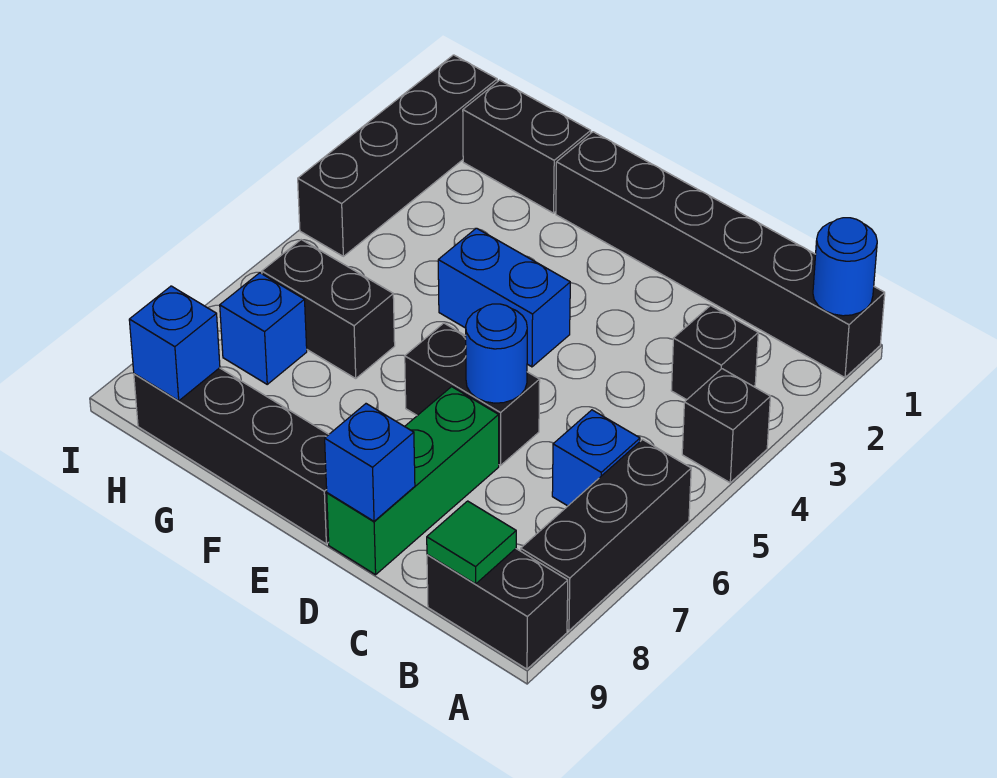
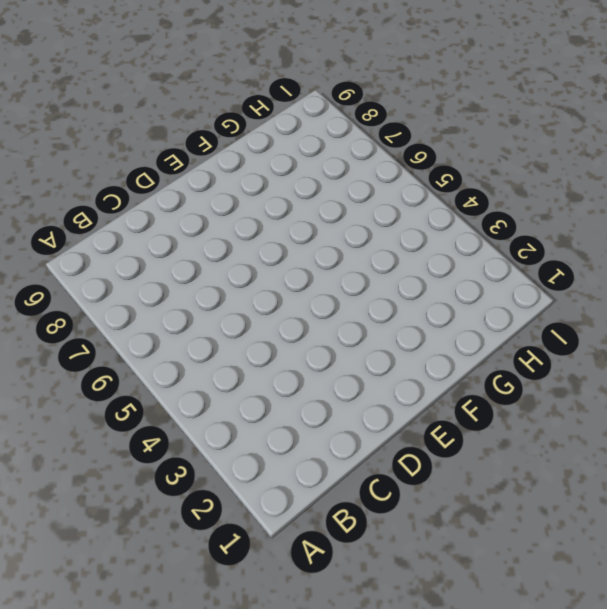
none -> black 1x6 brick [556,132,885,378]
none -> black 1x1 brick [682,369,770,483]
none -> black 1x3 brick [521,440,691,631]

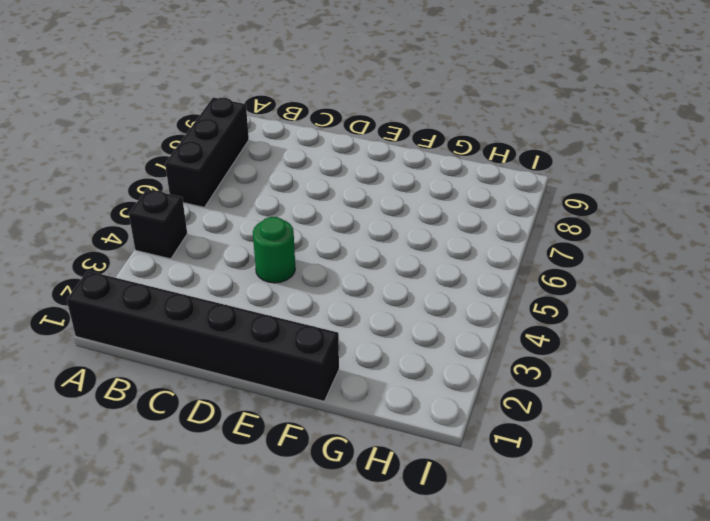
green 1x1 round brick [253,217,295,283] -> none
none -> black 1x2 brick [427,549,568,669]
none -> black 1x1 brick [671,306,758,400]
none -> blue 1x1 brick [552,410,640,506]

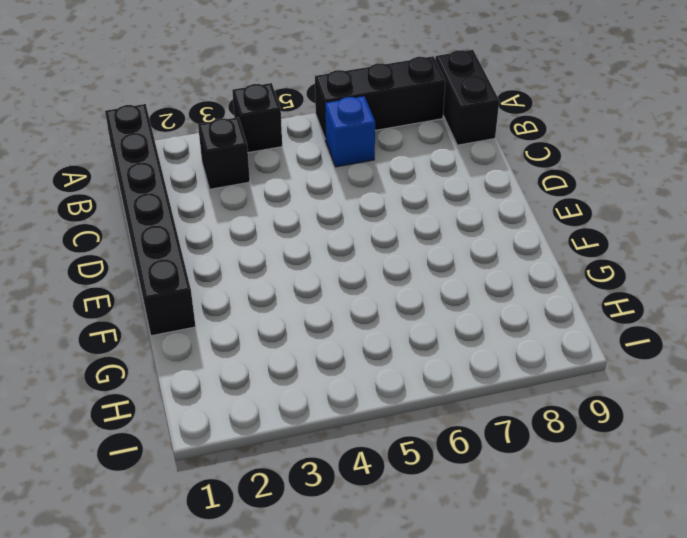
none -> black 1x2 brick [405,323,540,465]
none -> green 1x3 brick [327,387,499,575]
none -> blue 1x2 brick [438,228,570,367]

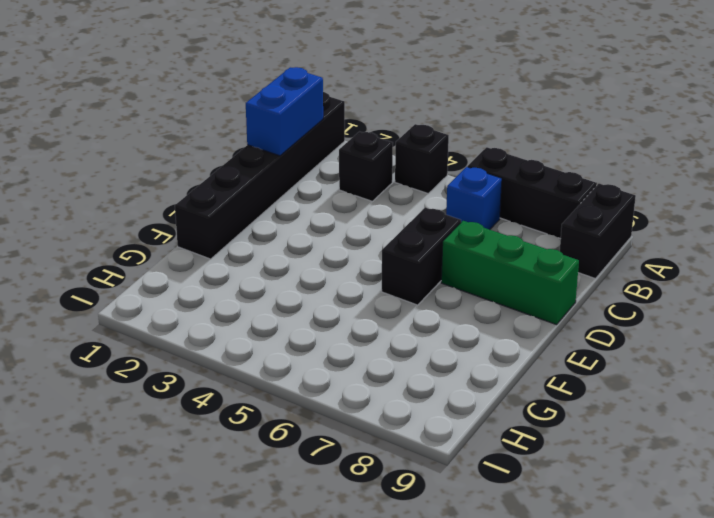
blue 1x2 brick [246,67,323,156] -> blue 1x2 brick moved to [438,228,570,367]
none -> black 1x4 brick [134,368,329,544]
none -> black 1x2 brick [463,80,591,213]
none -> black 1x2 brick [262,240,395,378]

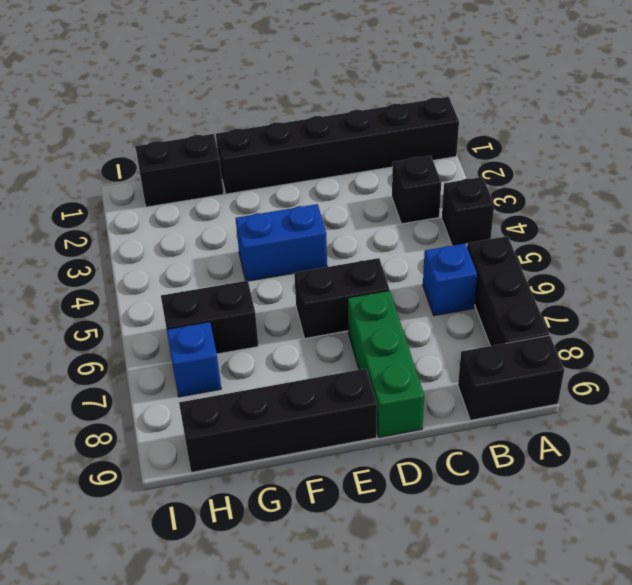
none -> black 1x4 brick [298,55,497,256]
none -> blue 1x1 round brick [813,218,877,316]
none -> green 1x1 tile [427,501,516,584]

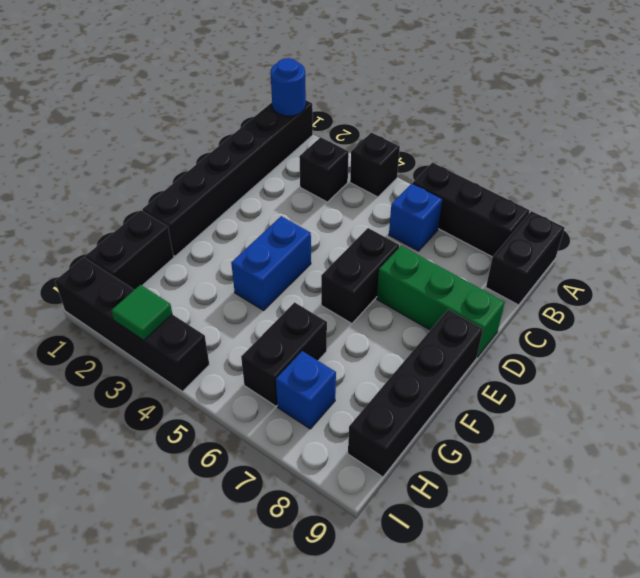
green 1x1 tile [111,285,172,340] -> green 1x1 tile moved to [427,501,516,584]
none -> blue 1x1 round brick [466,304,527,403]
none -> blue 1x1 brick [325,404,415,521]
none -> blue 1x1 brick [129,286,220,401]

